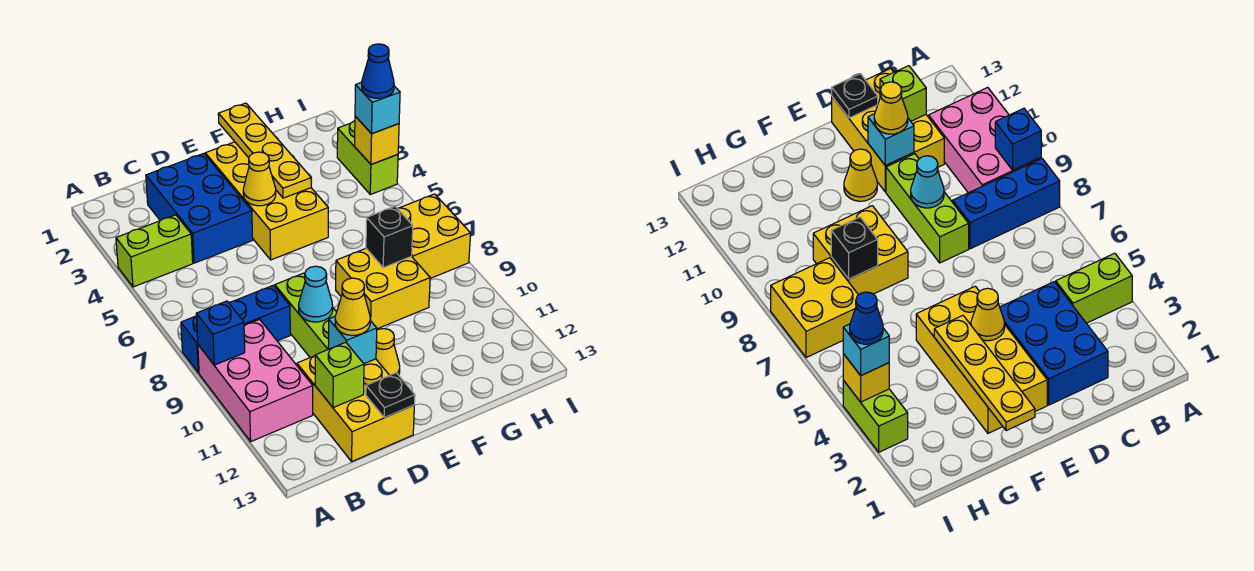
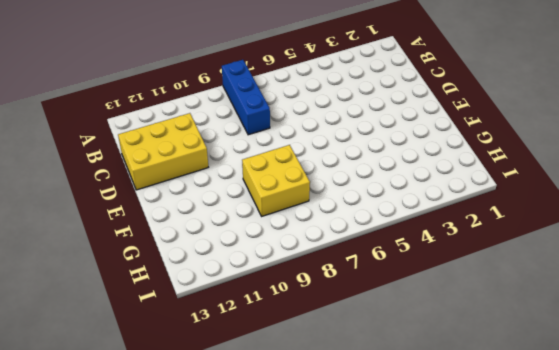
none -> lime 1x2 brick [116,215,193,287]
none -> pink 2x3 brick [198,319,313,441]
none -> blue 2x3 brick [146,153,253,263]

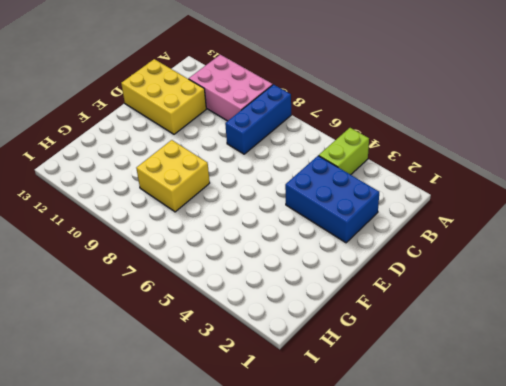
none -> lime 1x3 brick [275,273,337,357]
none -> yellow 2x4 brick [205,142,328,260]
none -> yellow 1x1 cone [376,329,400,375]

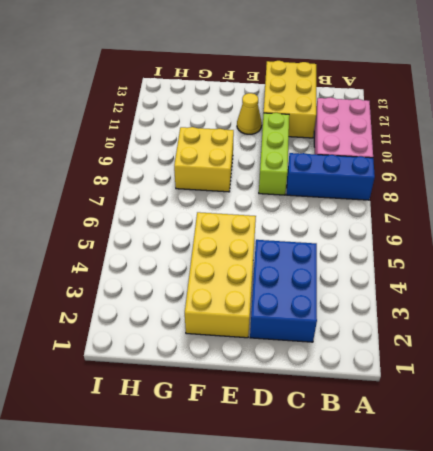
none -> lime 1x2 brick [116,215,193,287]
none -> yellow 2x2 brick [397,194,471,278]
none -> lime 1x2 brick [337,121,398,194]

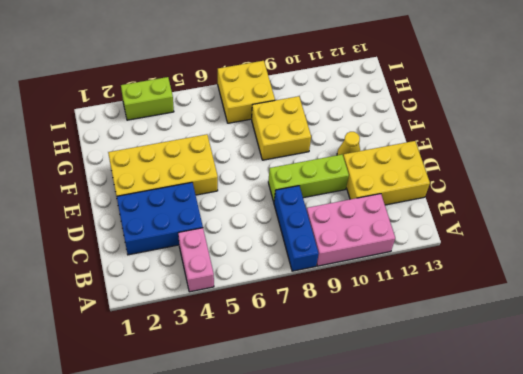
pink 1x2 brick [178,228,214,292] -> lime 1x2 brick [116,215,193,287]
none -> blue 1x1 brick [196,301,245,365]
none -> lime 1x1 brick [315,342,364,408]
none -> cyan 1x1 cone [299,266,333,322]

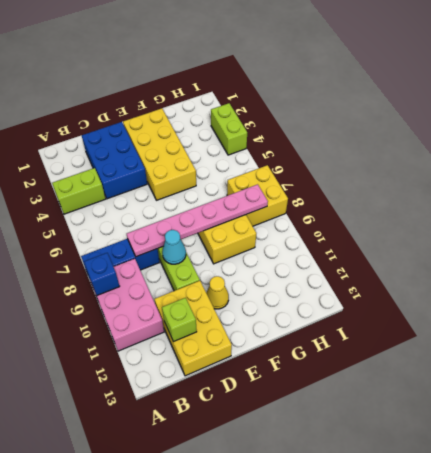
pink 1x6 plate [127,184,268,257] -> black 1x1 brick [366,206,413,268]
none -> cyan 1x1 brick [328,317,377,364]
none -> black 1x1 plate [366,373,415,418]
none -> yellow 1x1 cone [243,152,276,206]

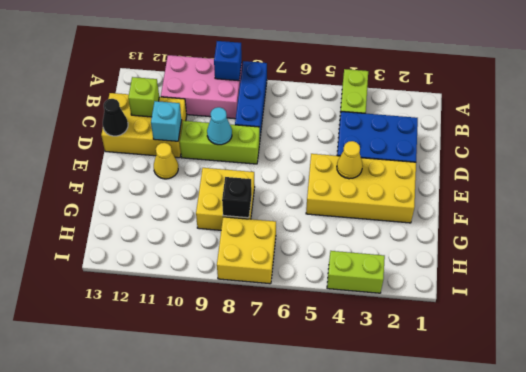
black 1x1 cone [103,99,128,136] -> black 1x1 plate [366,373,415,418]
none -> yellow 1x4 plate [218,103,311,198]
none -> yellow 1x1 brick [355,116,399,164]
none -> yellow 1x1 cone [335,278,370,335]

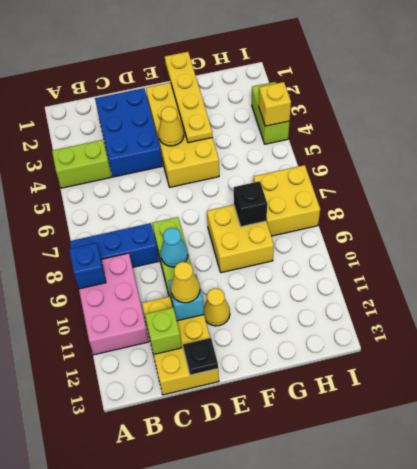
none -> cyan 1x1 brick [355,82,400,134]
none -> blue 1x1 cone [362,44,394,98]

